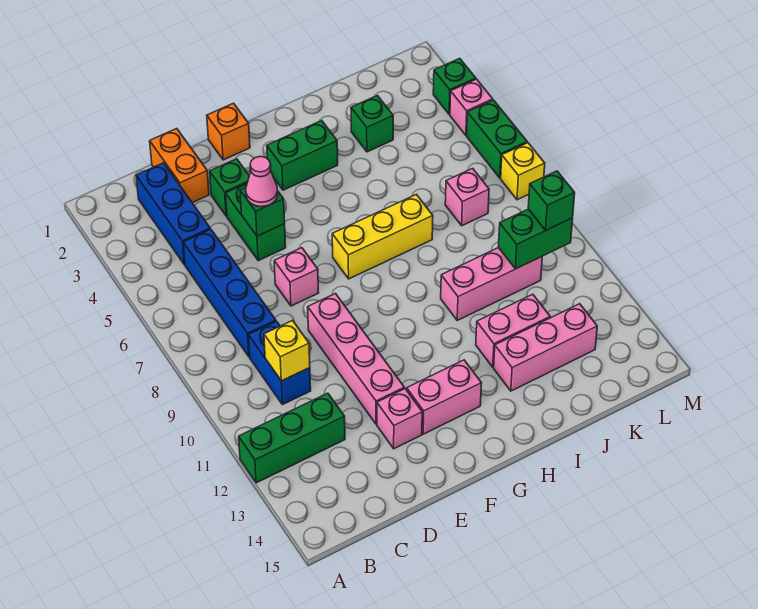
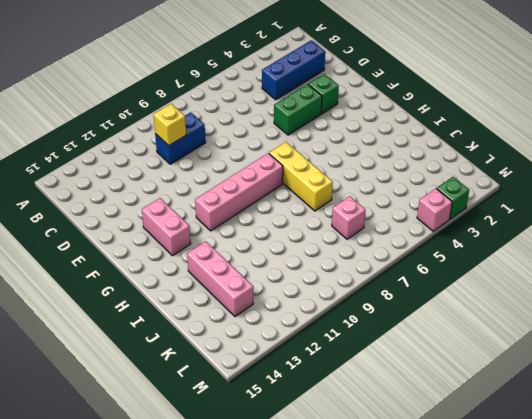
pink 1x4 brick [195,153,283,231] -> pink 1x4 brick moved to [308,294,404,424]
none -> green 1x3 brick [239,393,345,483]
none -> blue 1x4 brick [183,229,276,357]
none -> orange 1x2 brick [150,129,209,203]

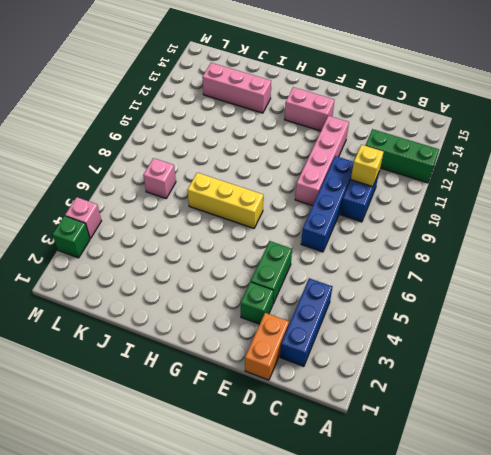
blue 1x4 brick [301,156,354,252] -> blue 1x4 brick moved to [183,229,276,357]
none -> pink 1x1 brick [274,248,319,306]
none -> pink 1x1 brick [377,389,422,449]
none -> orange 1x1 brick [207,103,250,160]

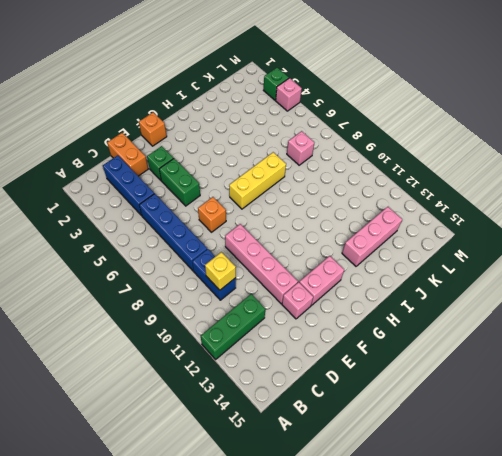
orange 1x1 brick [198,197,226,232] -> pink 1x1 brick [274,248,319,306]
none -> green 1x2 brick [267,121,338,190]
none -> pink 1x3 brick [441,248,542,320]
none -> pink 1x2 brick [476,294,550,367]

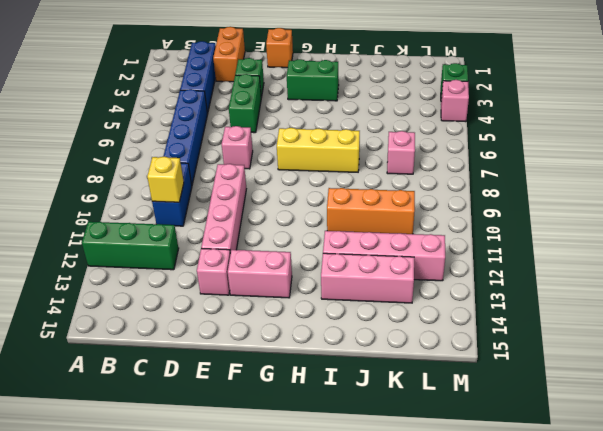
orange 1x3 brick [327,188,415,234] -> pink 1x3 brick [441,248,542,320]
pink 1x4 brick [323,231,445,281] -> pink 1x2 brick [476,294,550,367]
none -> green 1x1 brick [351,96,393,152]
none -> green 1x2 brick [467,100,527,178]
none -> yellow 1x1 brick [501,143,545,200]

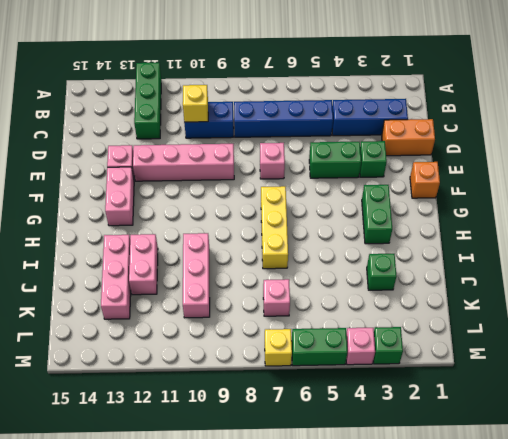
none -> green 1x1 brick [240,188,285,236]
none -> green 1x2 brick [498,209,573,269]
none -> pink 1x1 cone [246,156,278,207]

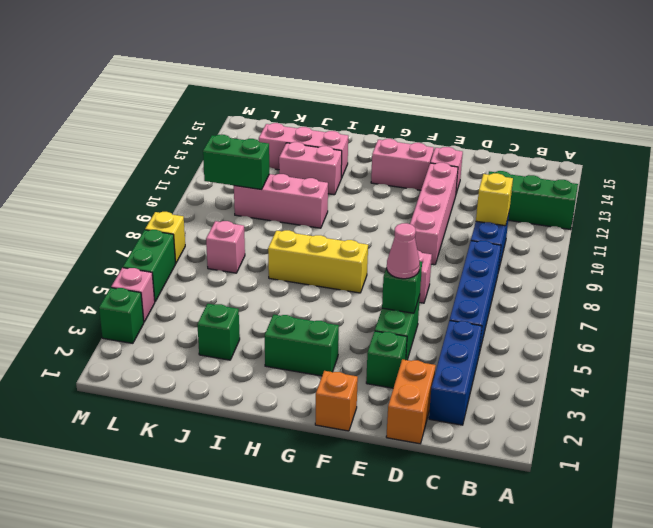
none -> green 1x1 brick [528,171,575,230]

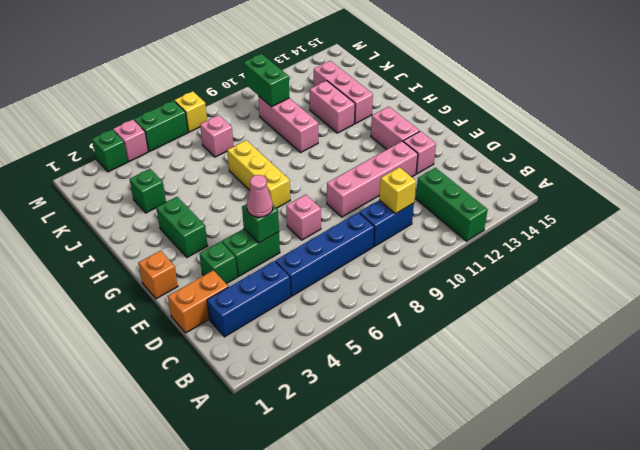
none -> green 1x1 brick [528,171,575,230]

